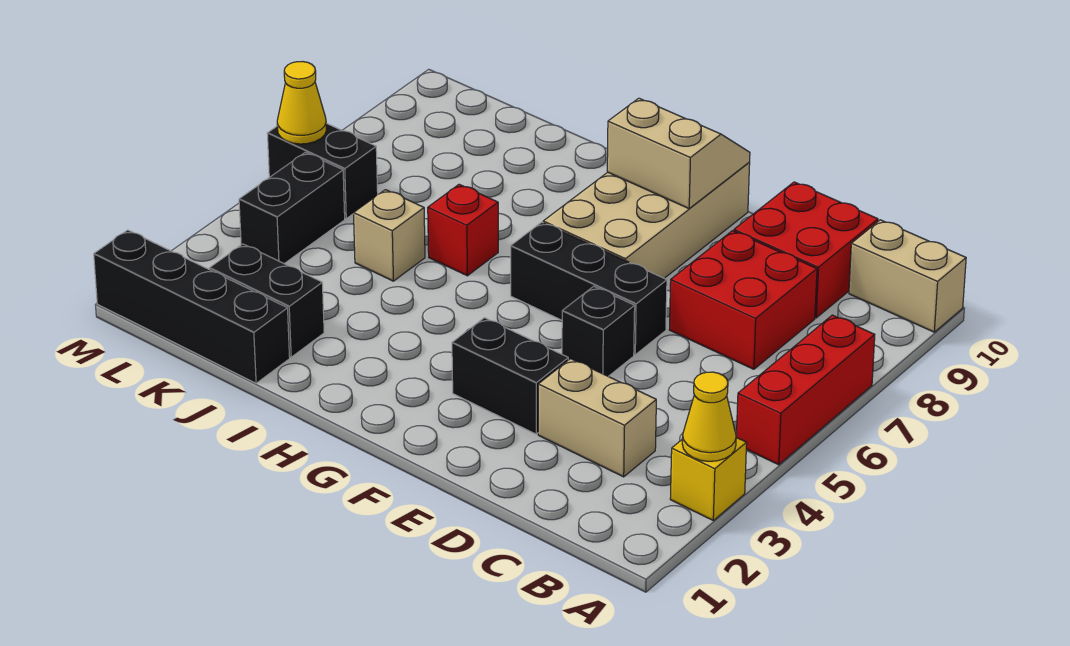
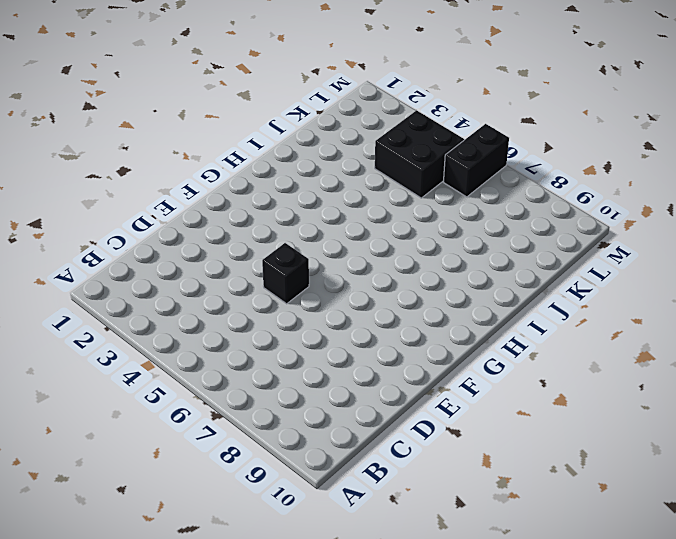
black 2x2 brick [375,110,464,198] -> black 1x2 brick [239,152,345,264]
none -> yellow 1x1 brick [670,437,747,520]
none -> red 1x3 brick [736,315,875,465]
none -> tan 1x2 brick [849,220,966,332]

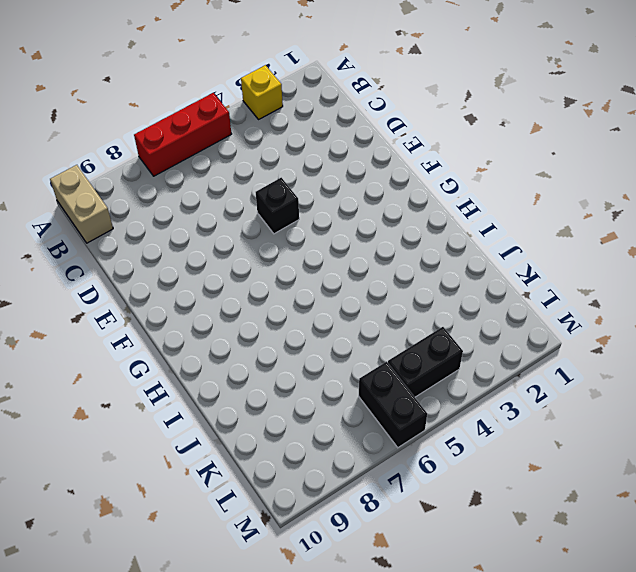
none -> tan 1x2 brick [538,359,656,477]
none -> red 2x2 brick [669,231,817,369]
none -> red 2x2 brick [734,182,878,318]

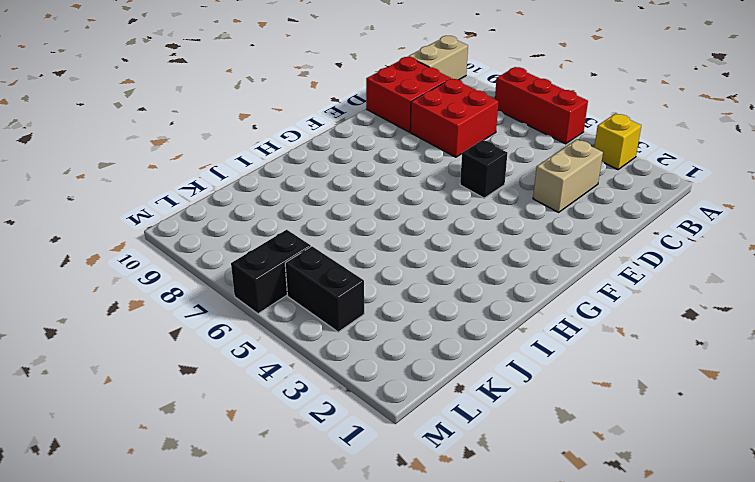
none -> black 1x2 brick [452,318,568,434]
none -> black 1x3 brick [511,222,667,355]
none -> tan 2x4 brick [543,163,750,278]

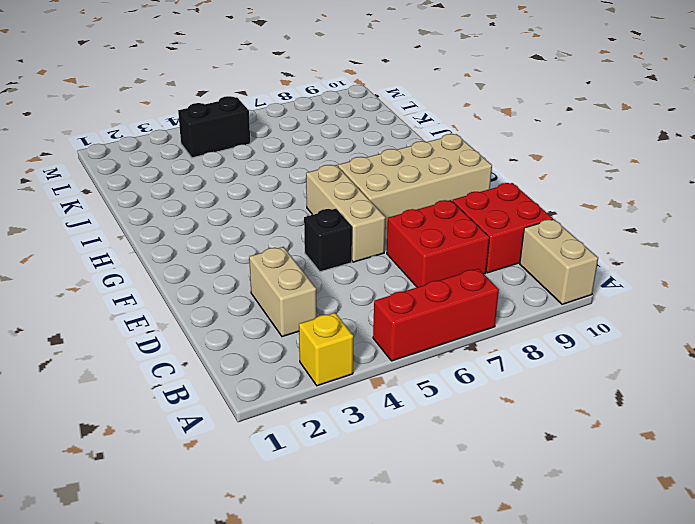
tan 1x3 brick [306,165,386,262] -> black 1x3 brick [511,222,667,355]
none -> black 1x2 brick [452,318,568,434]
none -> red 1x1 brick [428,184,498,276]
none -> black 1x4 brick [94,230,290,383]

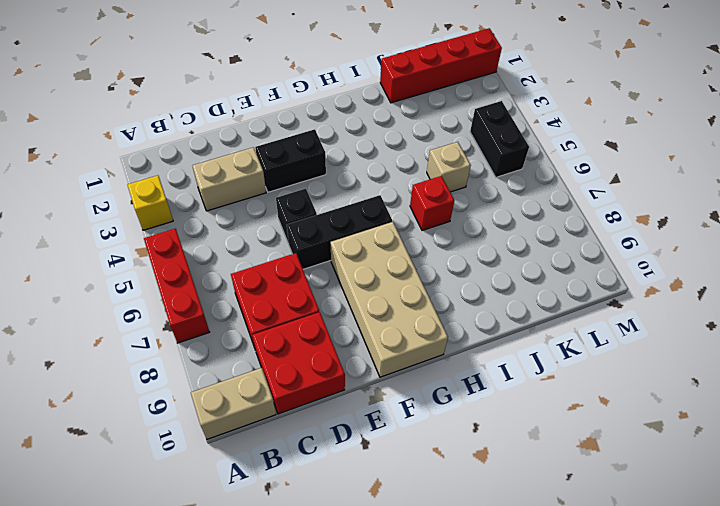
red 1x4 brick [380,28,502,103] -> black 1x4 brick [94,230,290,383]
none -> black 1x2 brick [209,244,324,357]
none -> black 1x2 brick [267,123,378,218]
none -> yellow 1x1 cone [682,372,736,461]

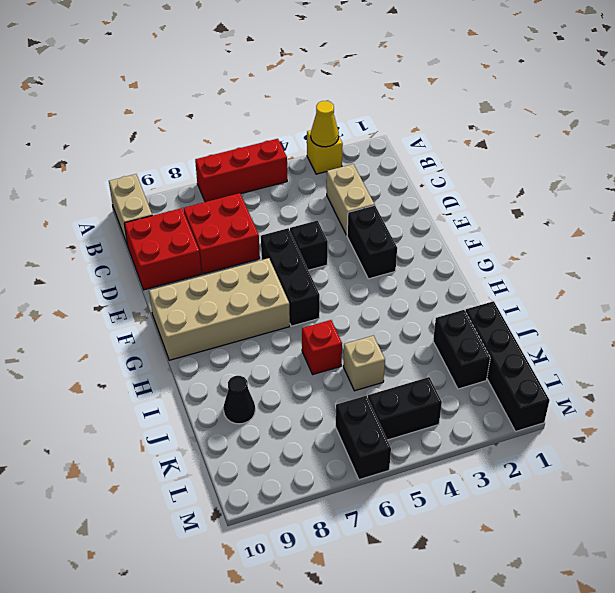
black 1x1 cone [223,376,255,424] -> none
none -> tan 2x2 slope [607,98,750,208]
none -> yellow 1x1 cone [277,62,327,144]

